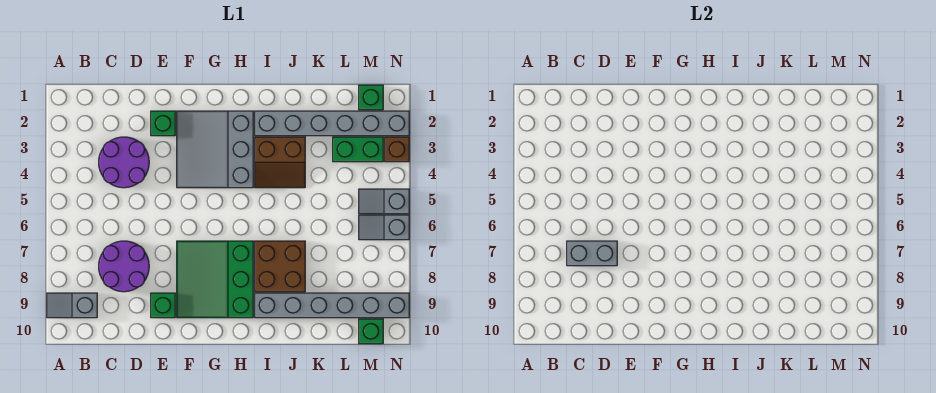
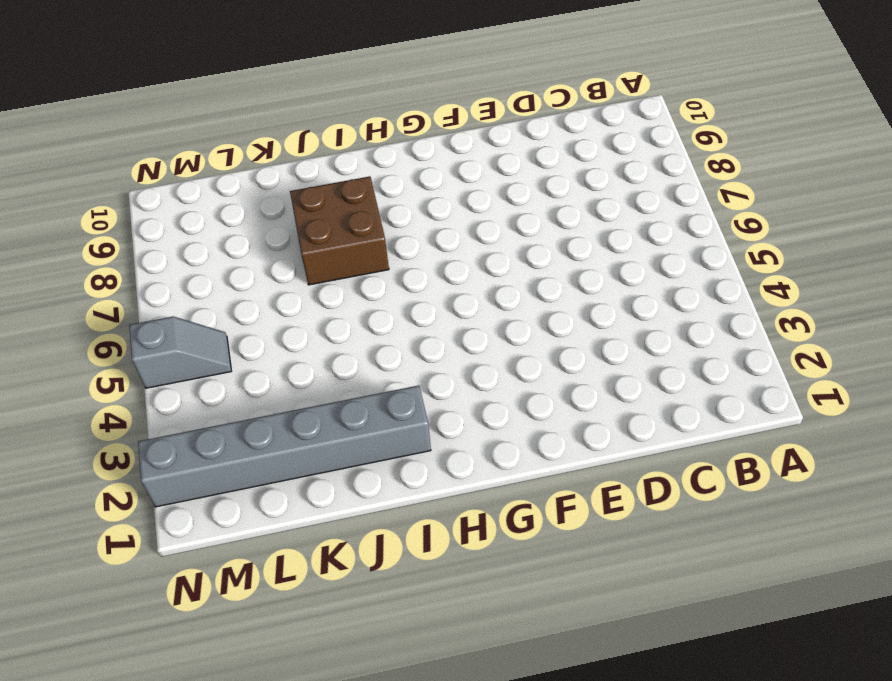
none -> grey 1x2 slope [47,293,97,318]
none -> purple 2x2 round brick [99,137,149,188]
none -> purple 2x2 round brick [99,241,149,292]

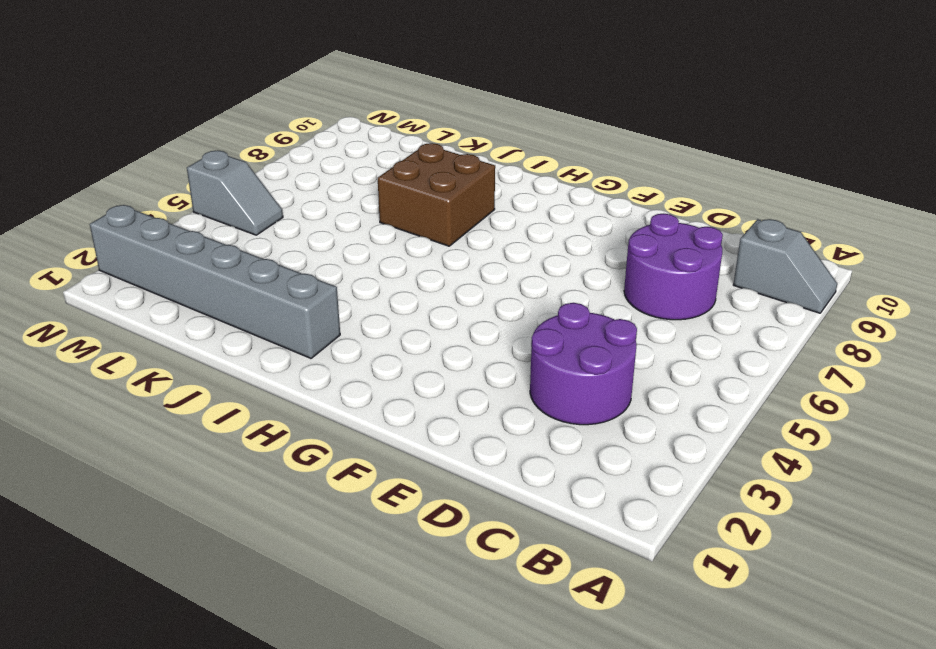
none -> green 1x1 brick [151,111,175,136]
none -> green 1x1 brick [151,293,175,318]
none -> grey 3x3 slope [177,111,253,188]

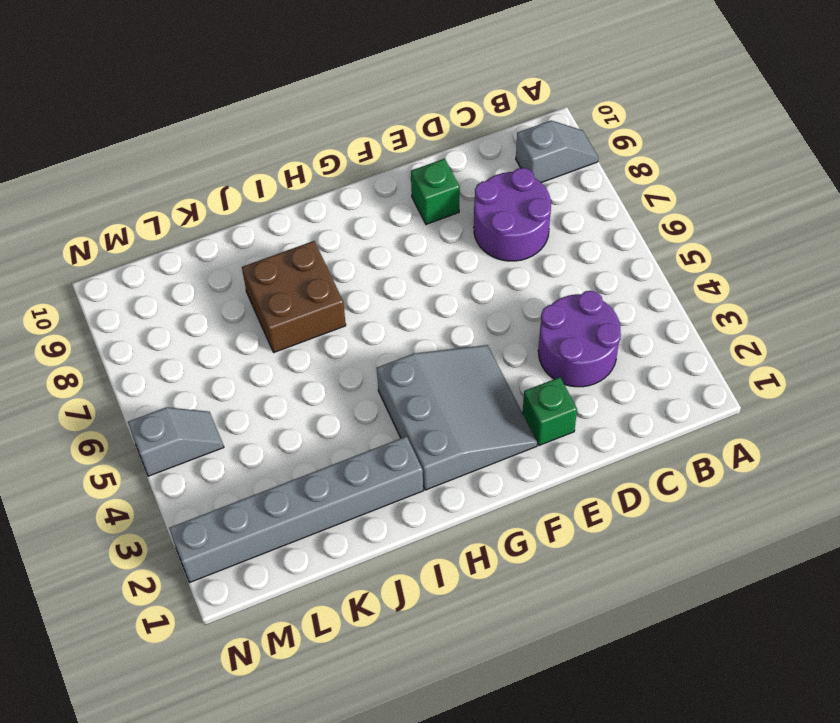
none -> green 3x3 slope [177,241,253,318]
none -> brown 2x2 slope [255,137,305,188]
none -> grey 1x6 brick [255,293,409,318]

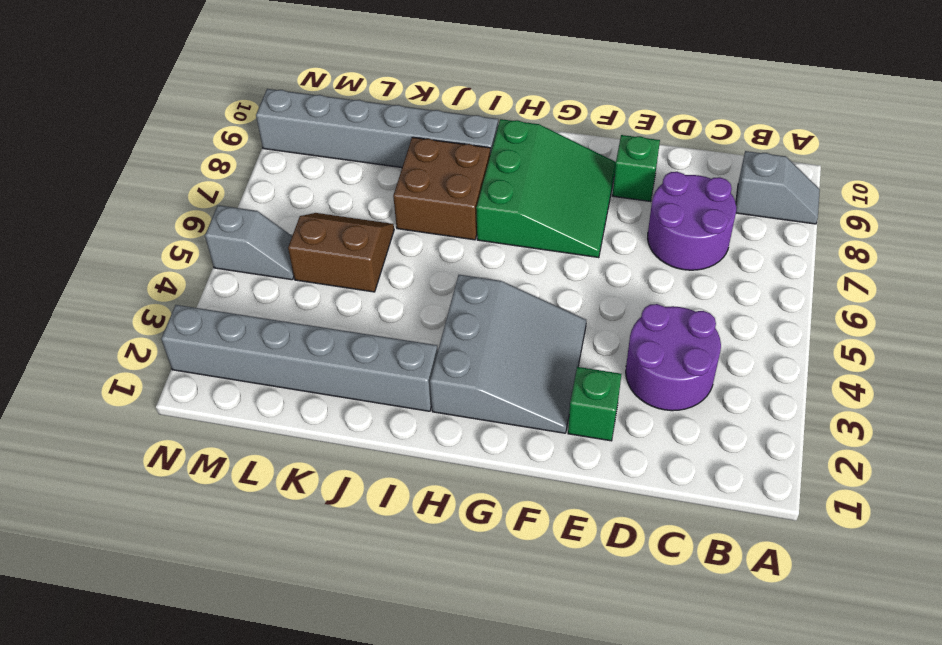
brown 2x2 slope [288,213,394,292] -> brown 2x2 slope moved to [255,137,305,188]
none -> green 1x2 brick [333,137,383,162]
none -> green 1x1 brick [359,85,383,110]
none -> grey 1x2 slope [359,215,409,240]

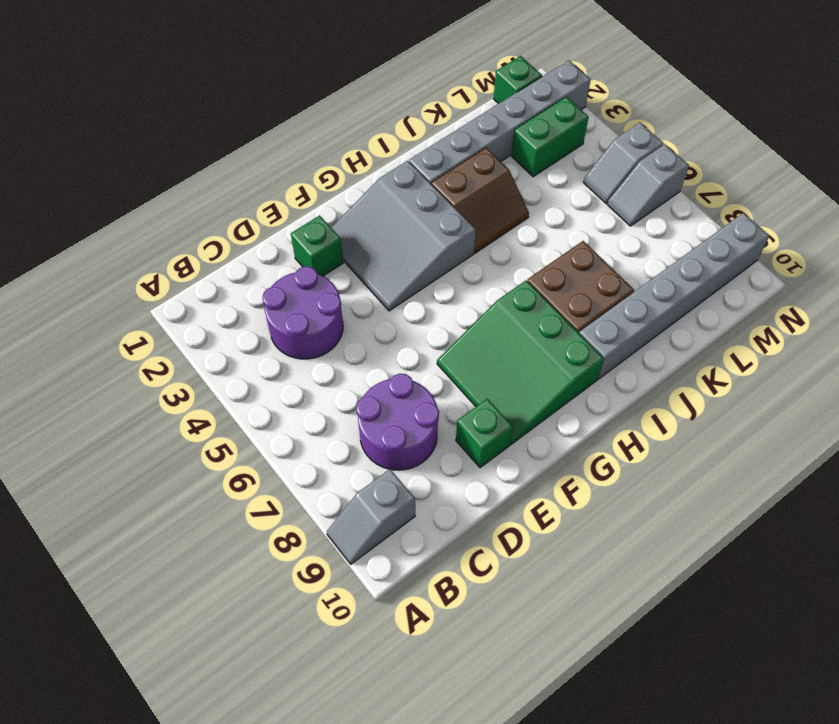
none -> green 1x1 brick [359,319,383,344]
none -> brown 1x1 brick [385,137,409,162]
none -> grey 1x2 brick [567,241,617,266]

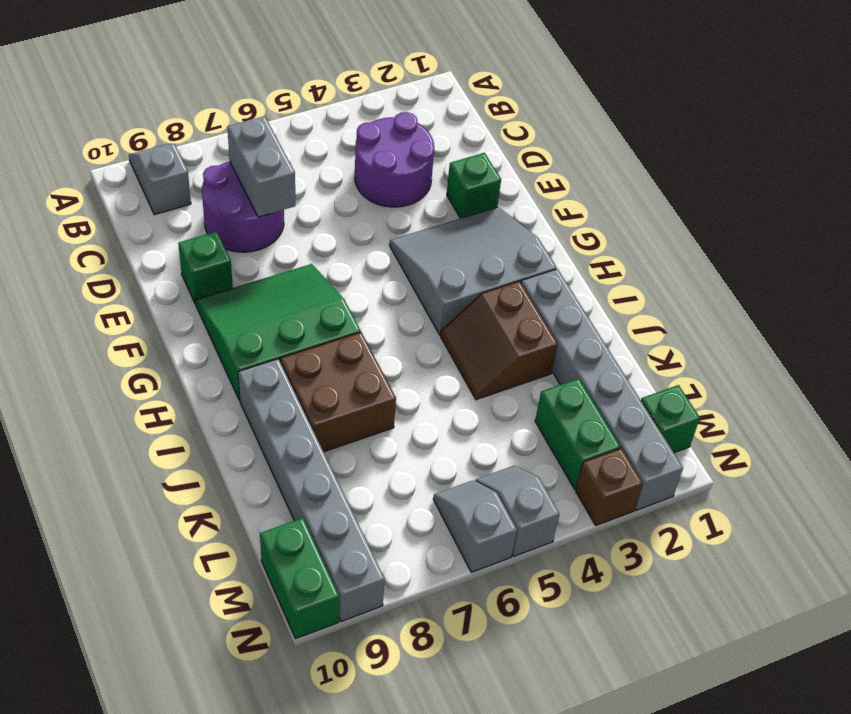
green 1x2 brick [260,518,339,639] -> green 1x1 brick [359,319,383,344]

